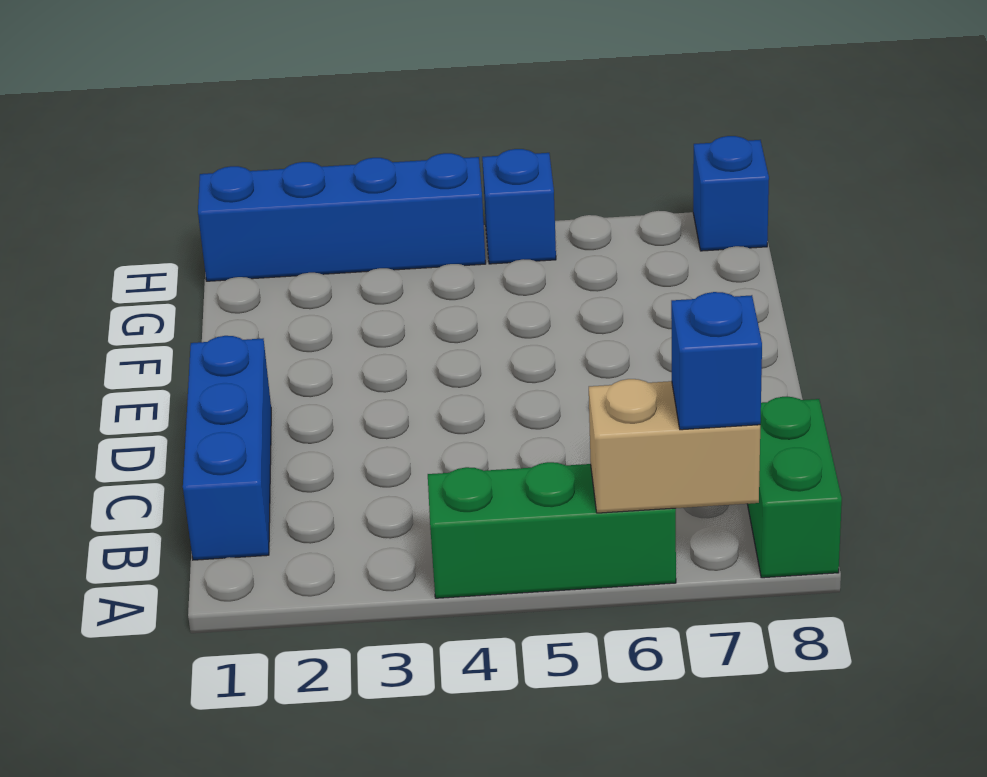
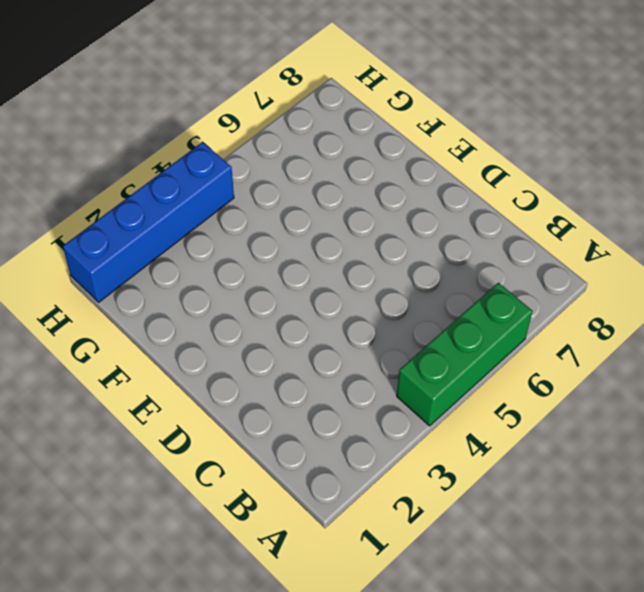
none -> green 1x2 brick [748,397,842,578]
none -> blue 1x3 brick [183,336,271,560]

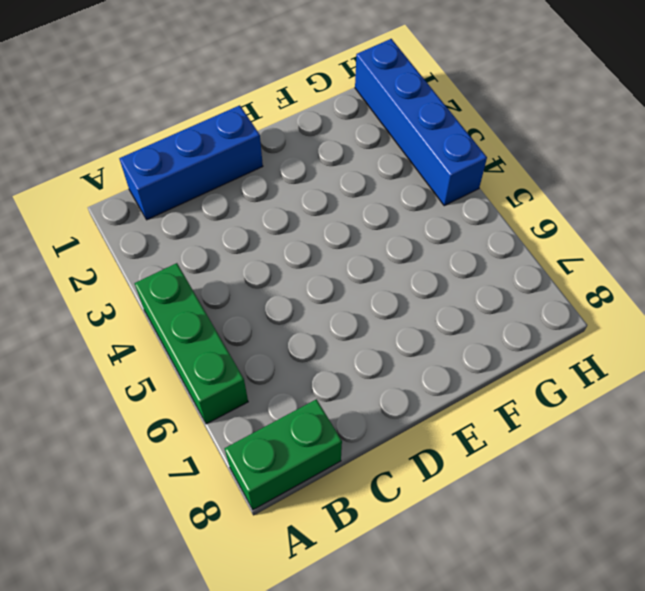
none -> blue 1x1 brick [482,149,556,264]
none -> blue 1x1 brick [693,136,769,251]

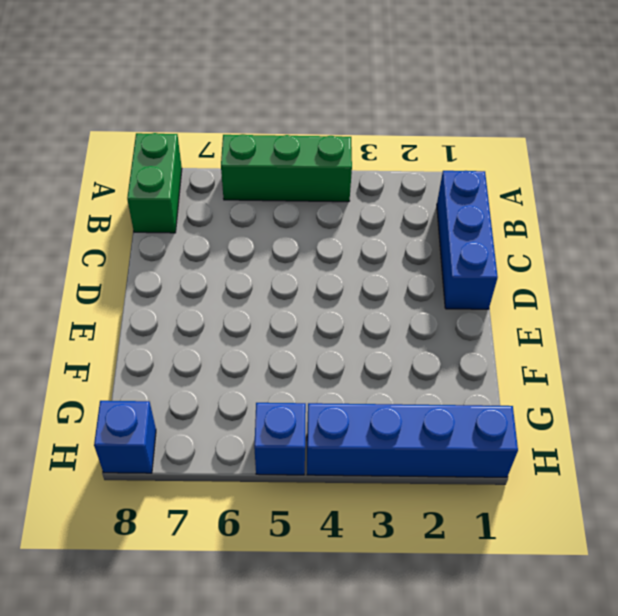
none -> tan 1x2 brick [589,379,760,513]
none -> blue 1x1 brick [671,292,762,430]

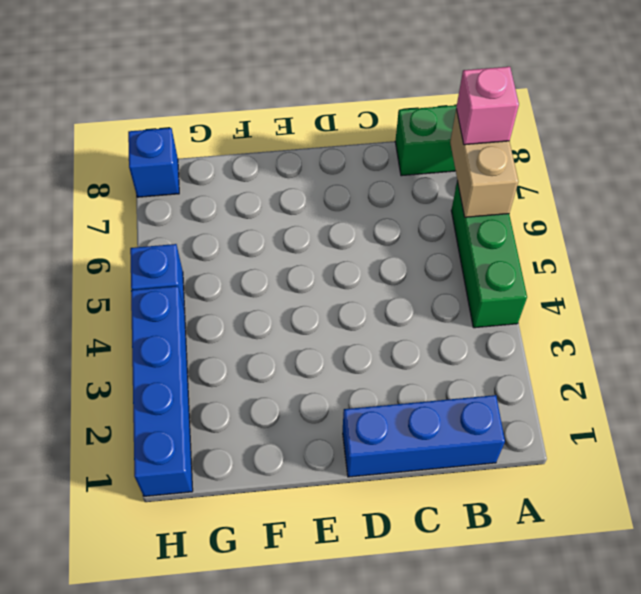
pink 1x1 brick [456,67,519,145] -> blue 1x1 brick [671,292,762,430]

